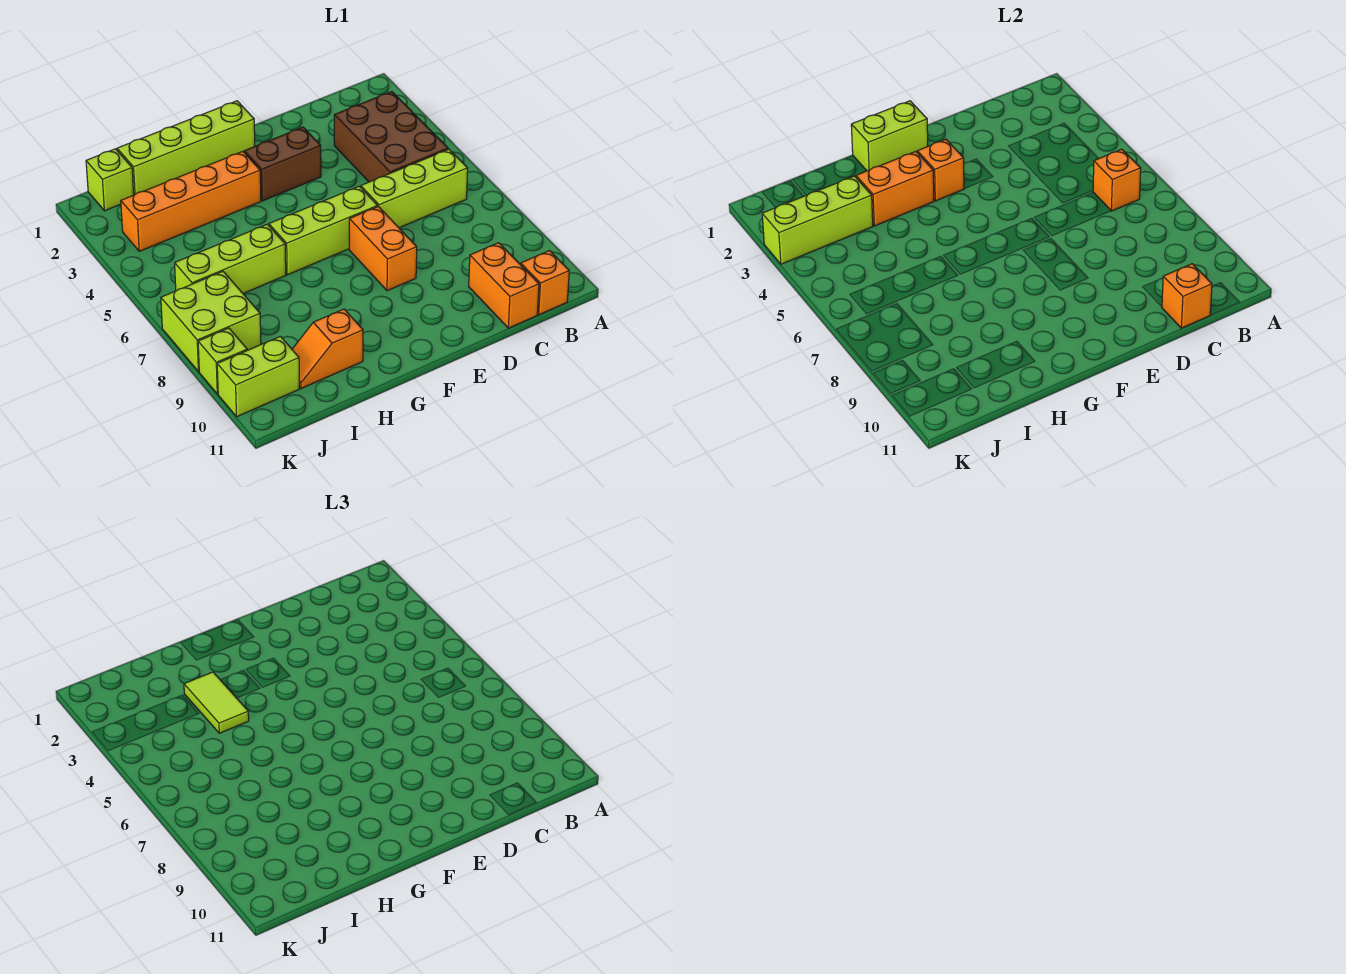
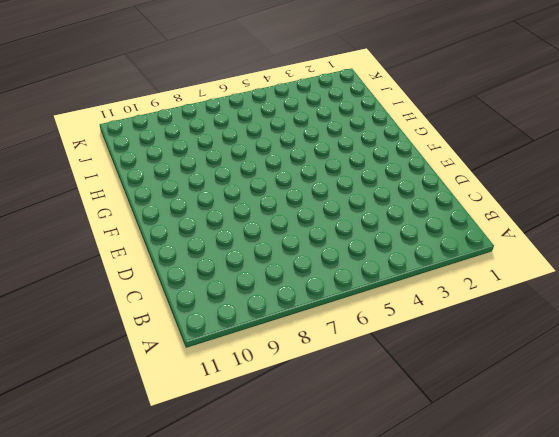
none -> brown 2x3 brick [334,92,448,182]
none -> lime 1x3 brick [361,149,468,228]
none -> orange 1x1 brick [521,251,569,315]

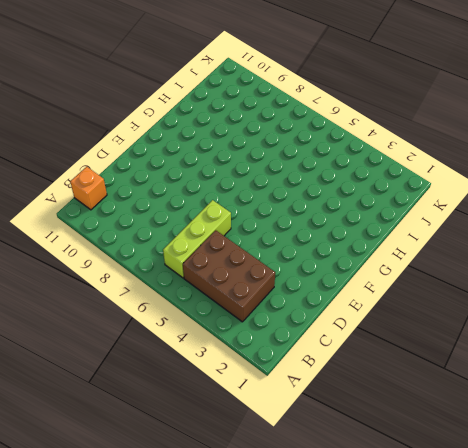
none -> orange 1x2 brick [469,243,539,328]
none -> brown 1x2 brick [244,127,321,201]
none -> lime 1x3 brick [269,186,378,275]

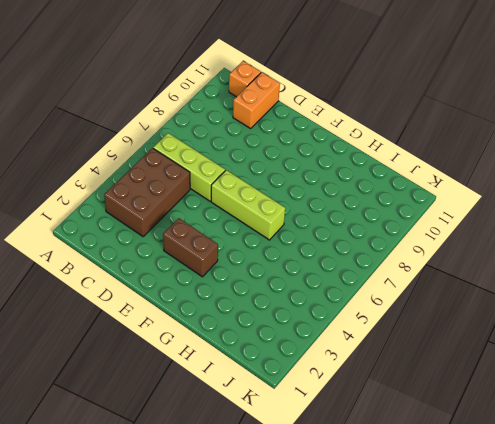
none -> orange 1x2 brick [349,207,417,291]
none -> lime 1x4 brick [117,101,255,195]
none -> orange 1x4 brick [121,151,261,251]

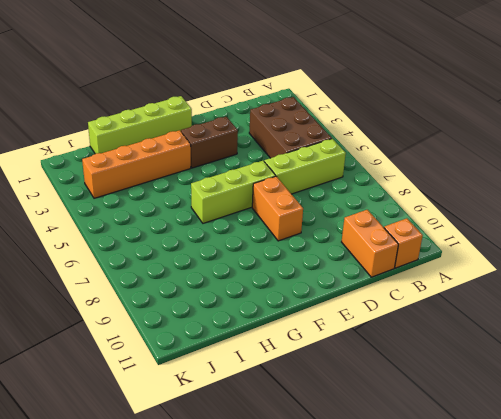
none -> lime 1x3 brick [175,224,286,293]
none -> orange 1x2 slope [292,309,363,388]
none -> lime 1x1 brick [86,149,134,211]

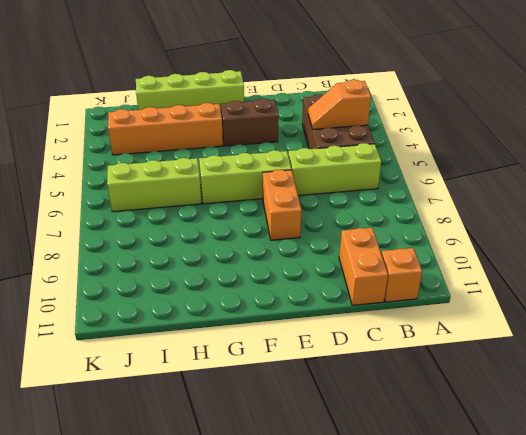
orange 1x2 slope [308,80,371,129] -> orange 1x2 slope moved to [292,309,363,388]
none -> lime 1x1 brick [86,149,134,211]
none -> lime 2x2 brick [161,272,261,372]
none -> lime 1x2 brick [217,336,299,417]

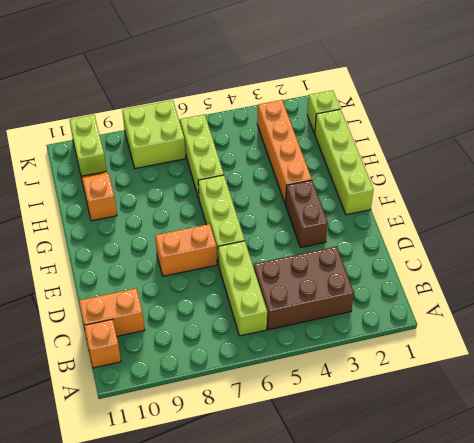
none -> lime 1x1 brick [198,328,247,394]
none -> orange 1x1 brick [1093,149,1141,211]
none -> orange 1x1 brick [1162,264,1212,328]

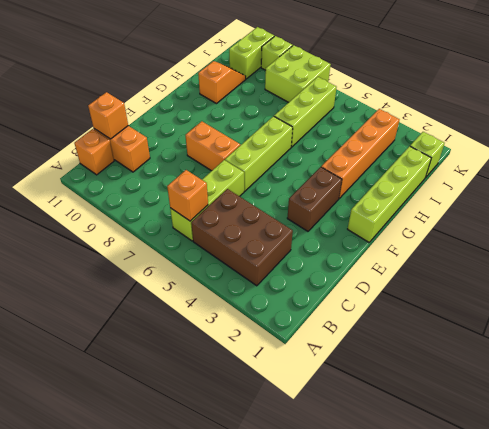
none -> lime 1x2 brick [851,101,928,171]
none -> orange 1x1 brick [917,139,964,201]
none -> orange 1x2 brick [856,151,934,226]

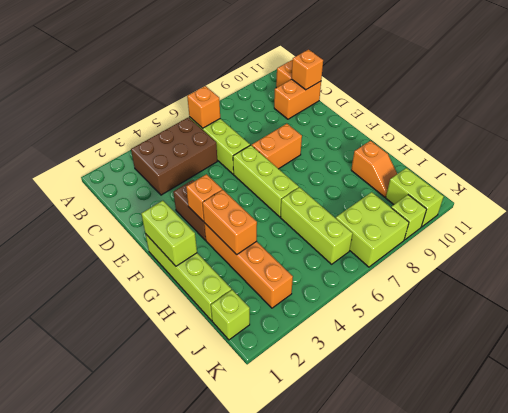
none -> lime 1x3 brick [762,176,873,264]
none -> lime 1x2 tile [184,672,249,733]

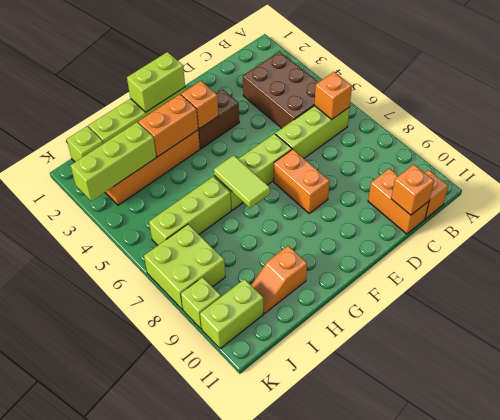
lime 1x2 tile [214,155,270,208] -> lime 1x2 tile moved to [184,672,249,733]

